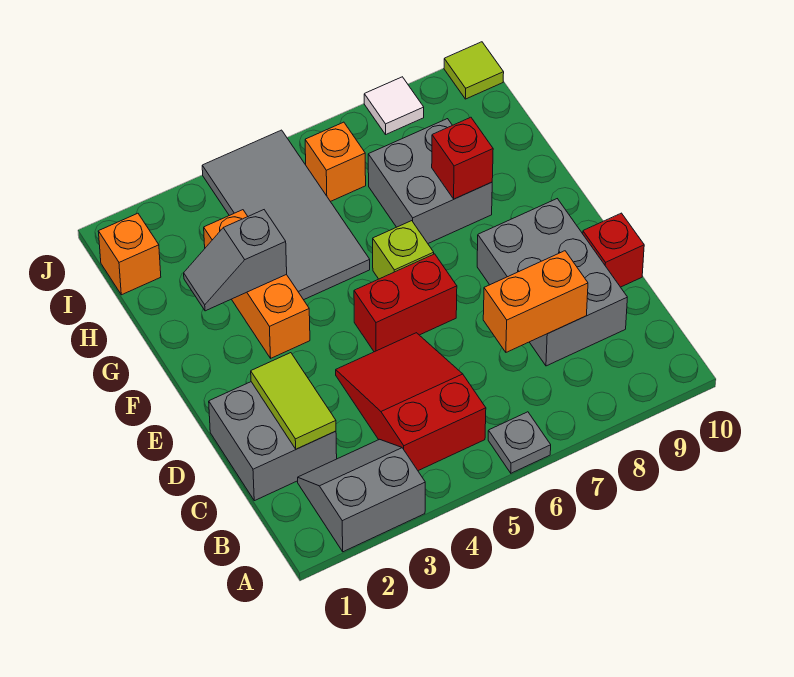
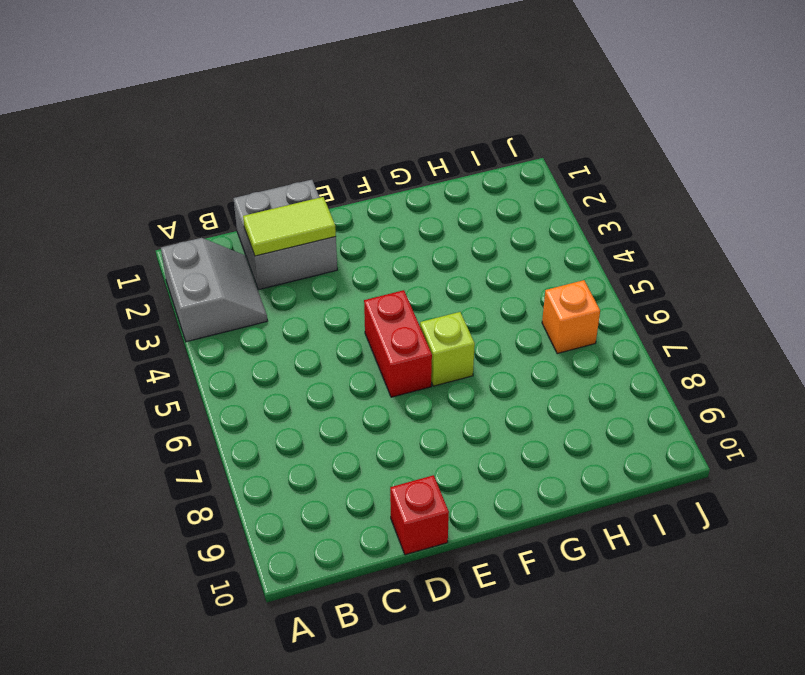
none -> grey 1x1 plate [488,412,551,473]
none -> red 2x3 slope [336,333,486,471]
none -> grey 2x3 brick [477,199,627,366]

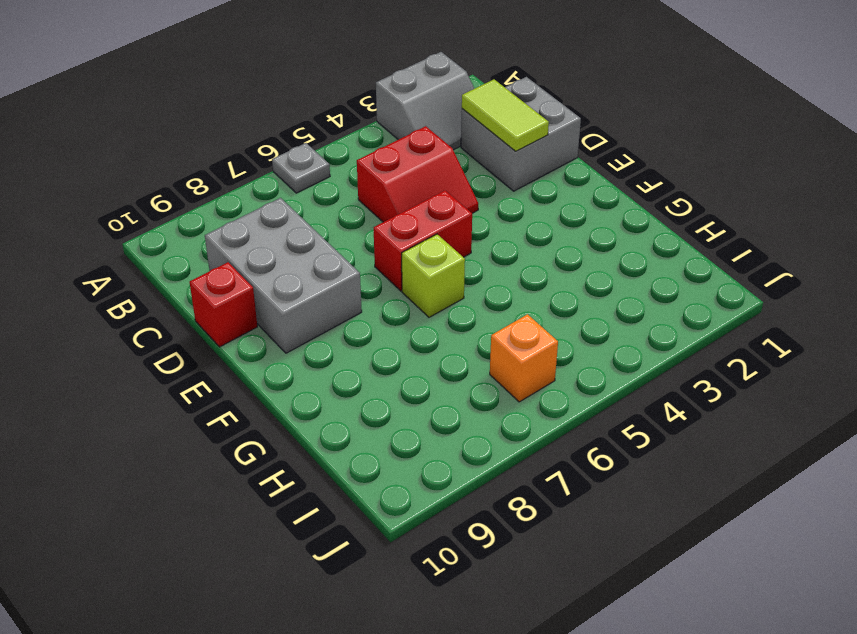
red 2x2 slope [357,126,478,222] -> red 2x3 slope [336,333,486,471]
none -> orange 1x3 brick [204,210,310,358]
none -> grey 2x4 tile [202,130,370,300]
none -> grey 2x2 brick [368,119,492,243]

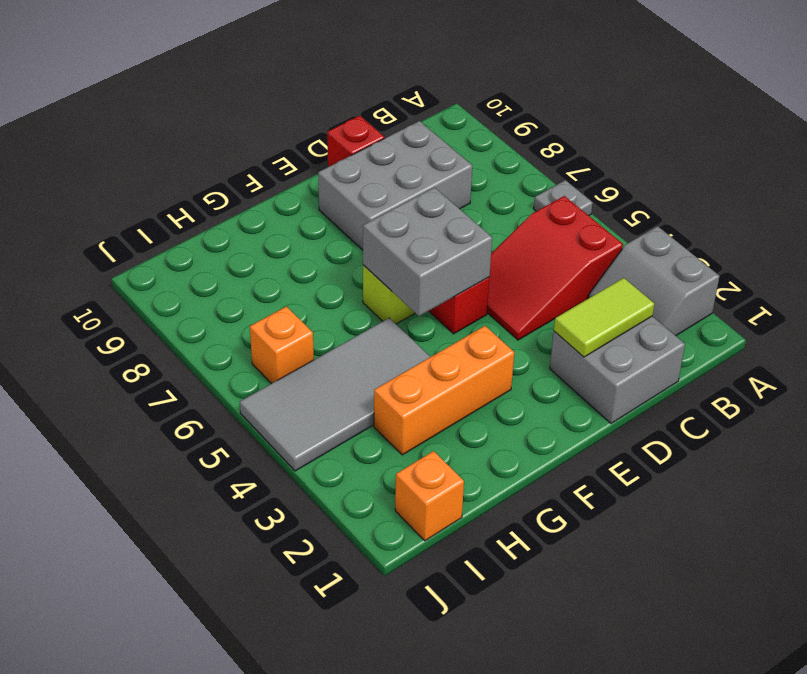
grey 2x2 brick [363,187,492,316] -> grey 2x2 brick moved to [368,119,492,243]
none -> white 1x1 tile [364,77,424,134]
none -> lime 1x1 tile [444,42,504,99]
none -> orange 1x2 brick [483,251,588,352]

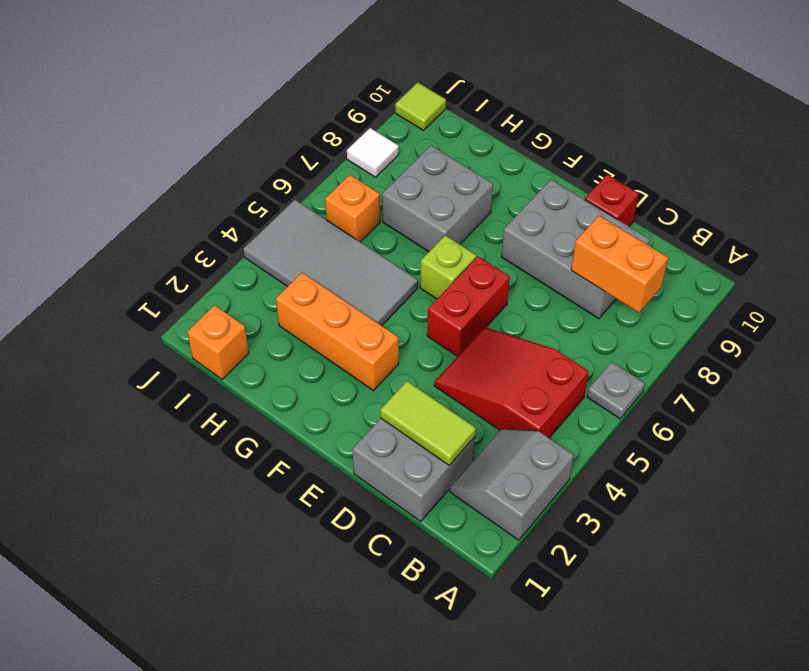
orange 1x2 brick [571,216,668,312] -> orange 1x2 brick turned to [483,251,588,352]
none -> grey 1x2 slope [184,210,287,311]
none -> red 1x1 brick [432,117,493,199]

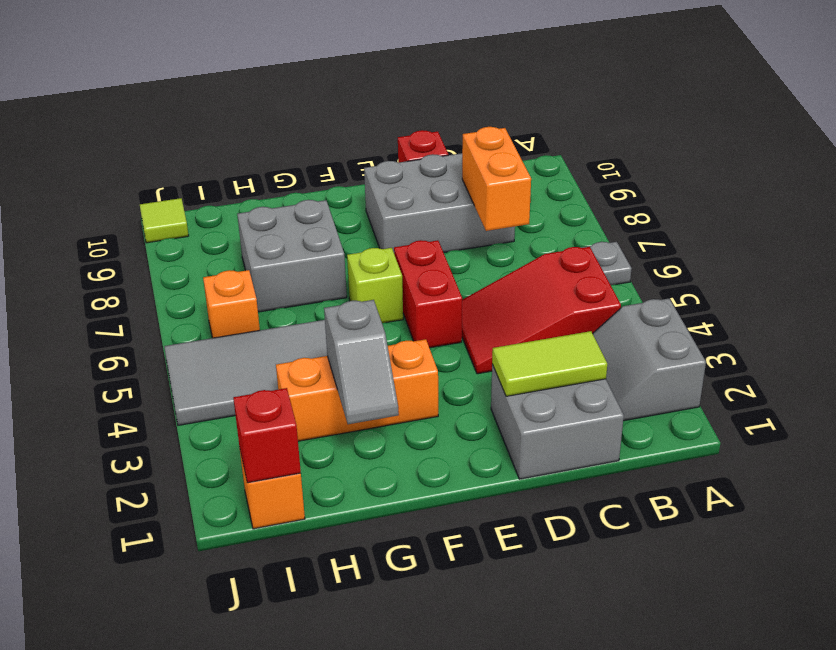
red 1x1 brick [233,388,301,483] -> red 1x1 brick moved to [432,117,493,199]
none -> white 1x1 tile [364,77,424,134]

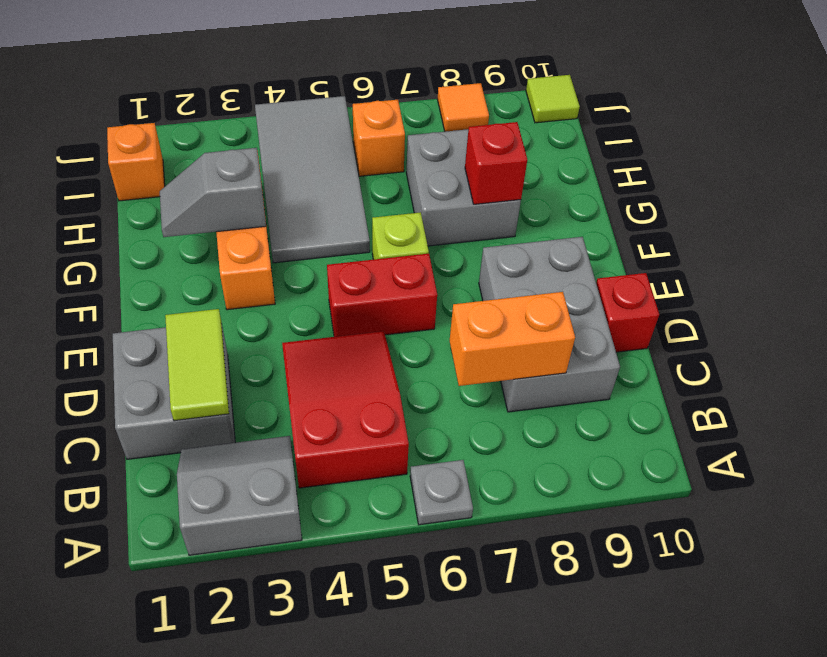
orange 1x1 tile [438,83,489,132] -> white 1x1 tile [364,77,424,134]

